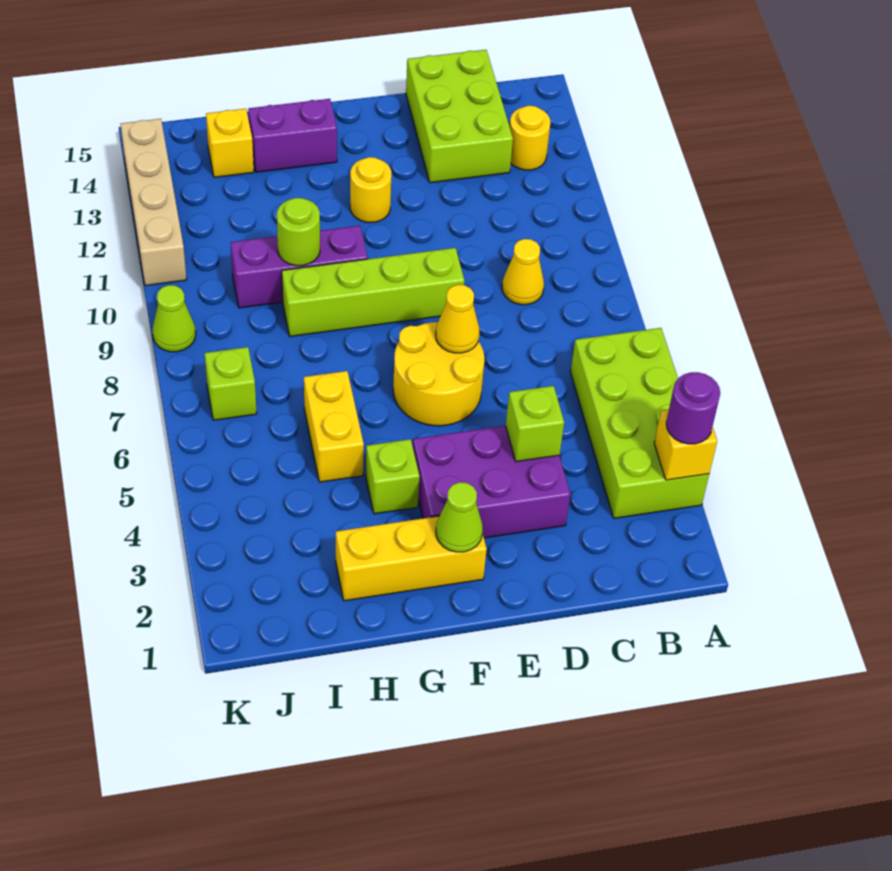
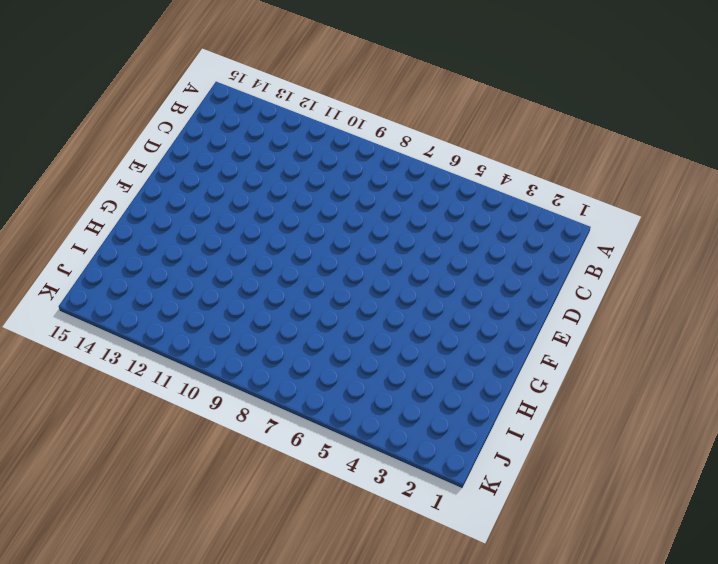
none -> lime 2x4 brick [571,328,709,518]
none -> yellow 1x1 round brick [510,106,550,170]
none -> yellow 1x1 cone [502,239,544,305]

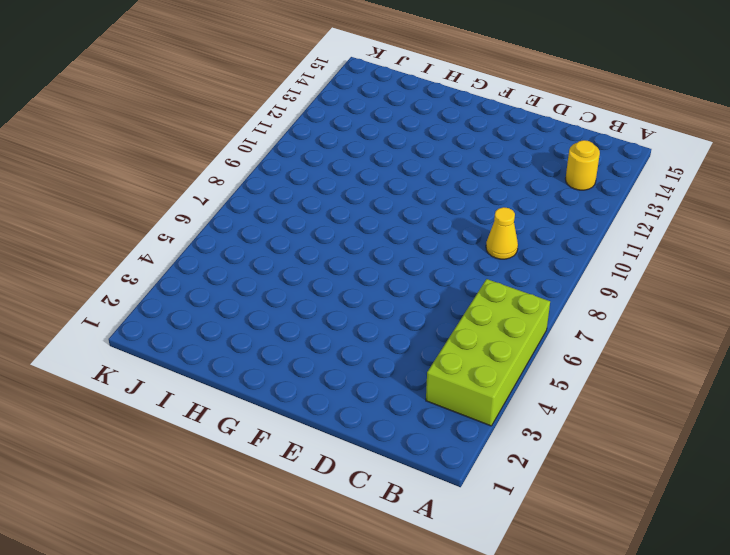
none -> lime 2x3 brick [406,50,513,183]
none -> purple 2x3 brick [413,426,570,538]
none -> yellow 2x2 round brick [393,322,484,426]

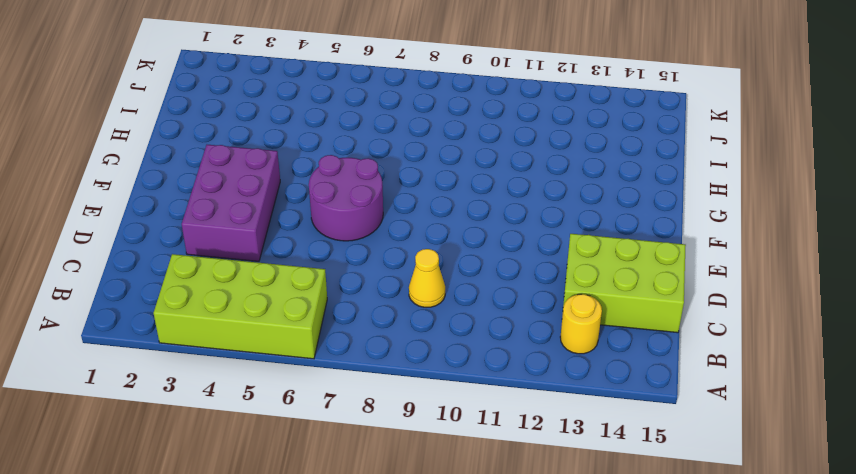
purple 2x2 round brick [309,155,383,241] -> yellow 2x2 round brick [393,322,484,426]
none -> lime 1x4 brick [282,248,464,336]
none -> yellow 1x3 brick [336,516,487,601]
none -> yellow 1x1 round brick [350,157,391,223]

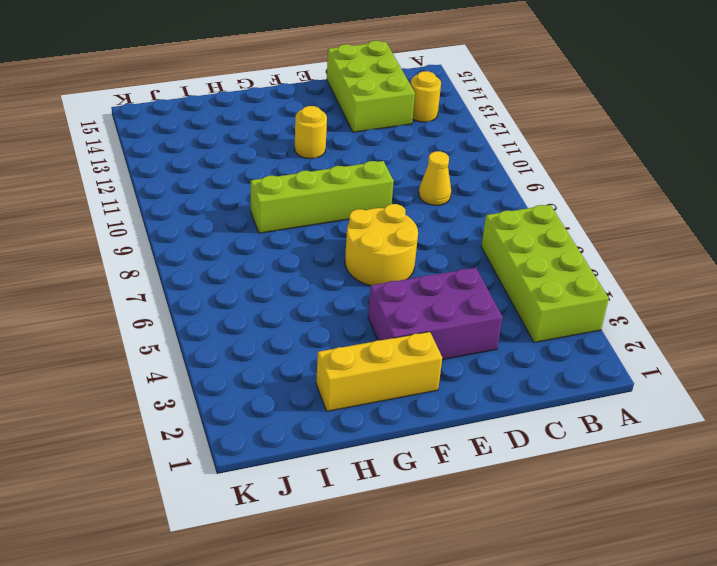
none -> lime 1x1 brick [366,439,420,514]
none -> purple 1x3 brick [231,226,368,308]
none -> purple 1x2 brick [248,99,337,172]

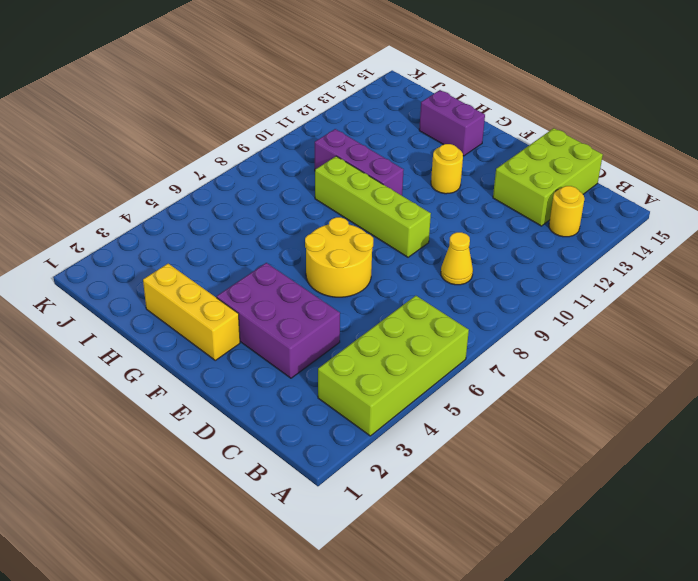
none -> lime 1x1 brick [366,439,420,514]
none -> yellow 1x2 brick [304,371,364,482]
none -> yellow 1x1 brick [206,109,254,177]

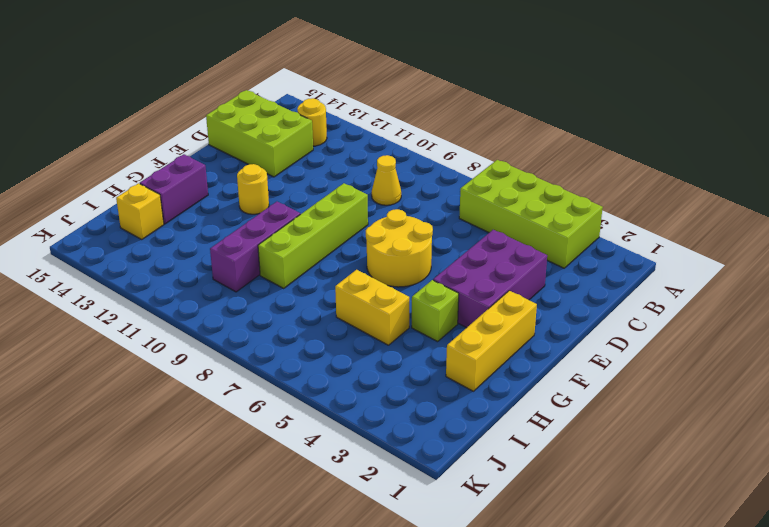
none -> lime 1x1 brick [205,347,257,420]
none -> lime 1x1 cone [153,285,196,352]
none -> tan 1x4 brick [120,119,186,286]

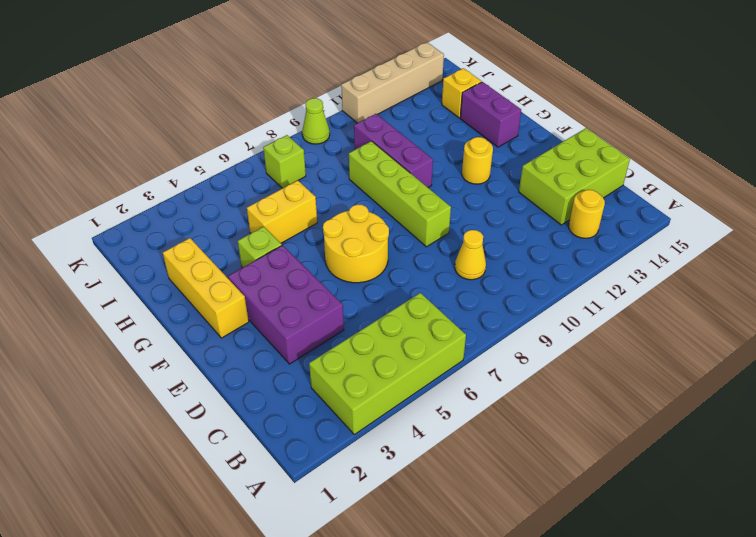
none -> yellow 1x1 brick [654,409,717,480]
none -> lime 1x1 brick [506,386,564,462]
none -> yellow 1x1 cone [436,285,480,353]

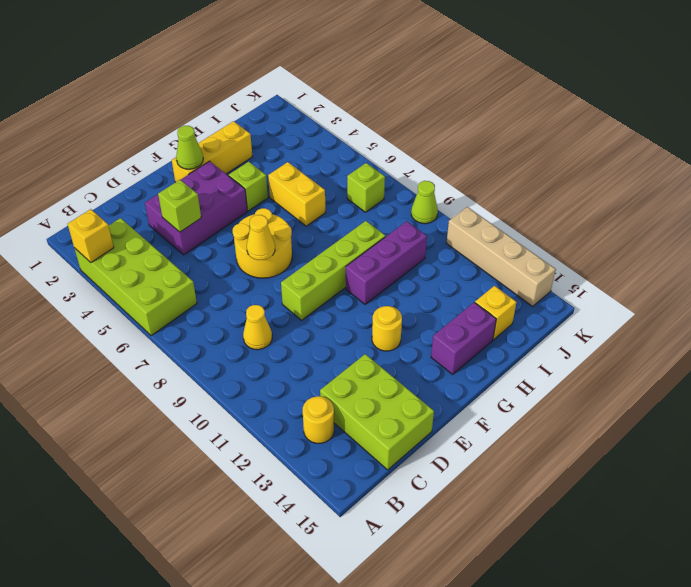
none -> lime 1x1 round brick [277,198,320,266]
none -> purple 1x1 round brick [666,372,720,444]

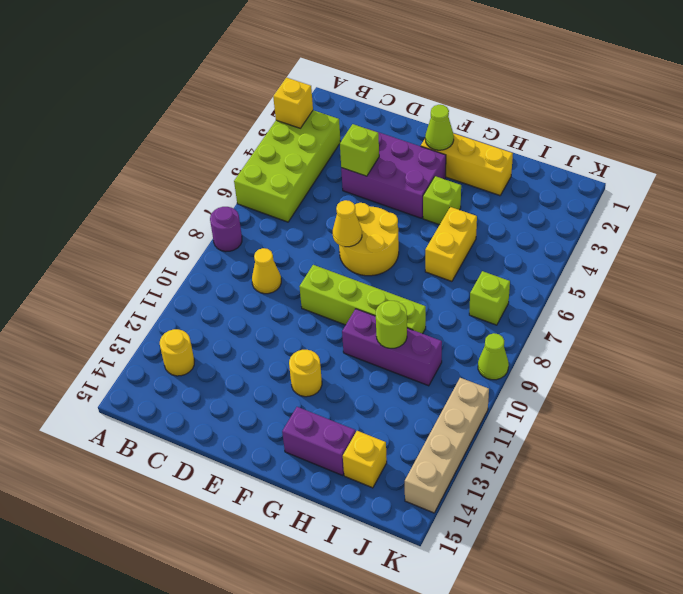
purple 1x1 round brick [210,207,242,252] -> purple 1x1 round brick moved to [666,372,720,444]
none -> lime 2x3 brick [406,50,513,183]

